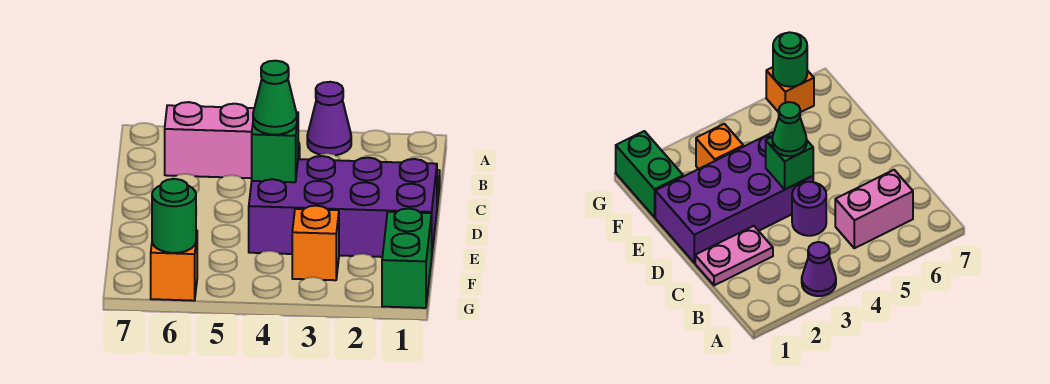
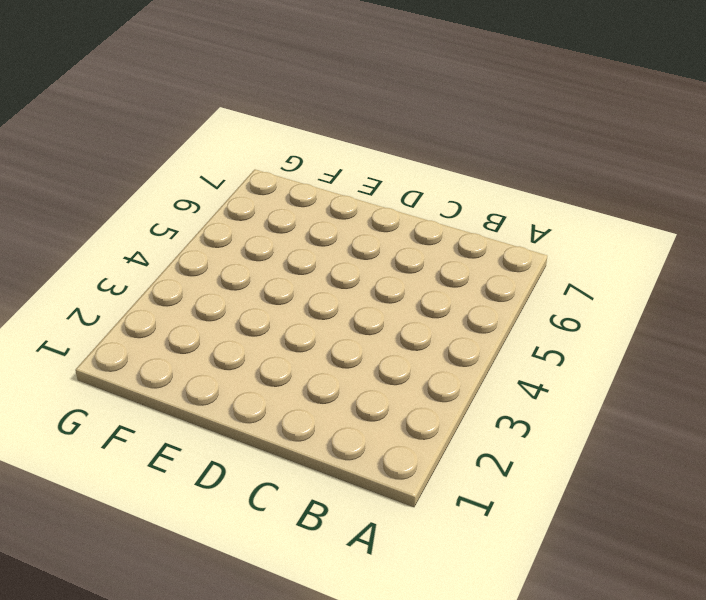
none -> purple 1x1 cone [307,82,351,155]
none -> pink 1x2 brick [165,102,254,178]

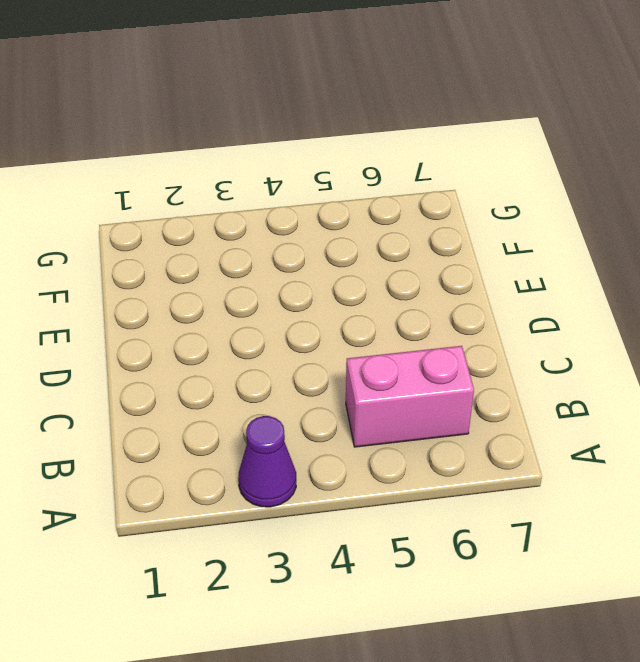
none -> pink 1x2 plate [695,226,773,285]
none -> purple 1x1 round brick [792,182,826,236]

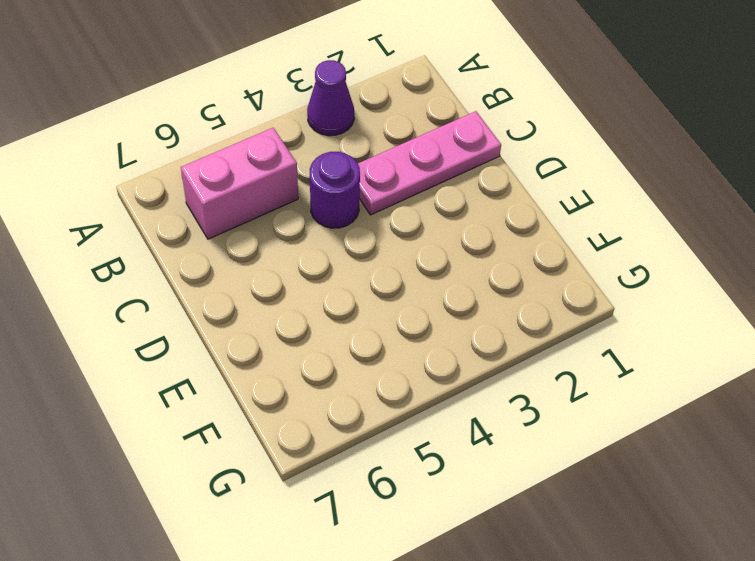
pink 1x3 plate [358,111,501,215] -> pink 1x2 plate [695,226,773,285]
none -> purple 2x4 brick [249,156,437,257]
none -> green 1x2 brick [382,209,432,308]

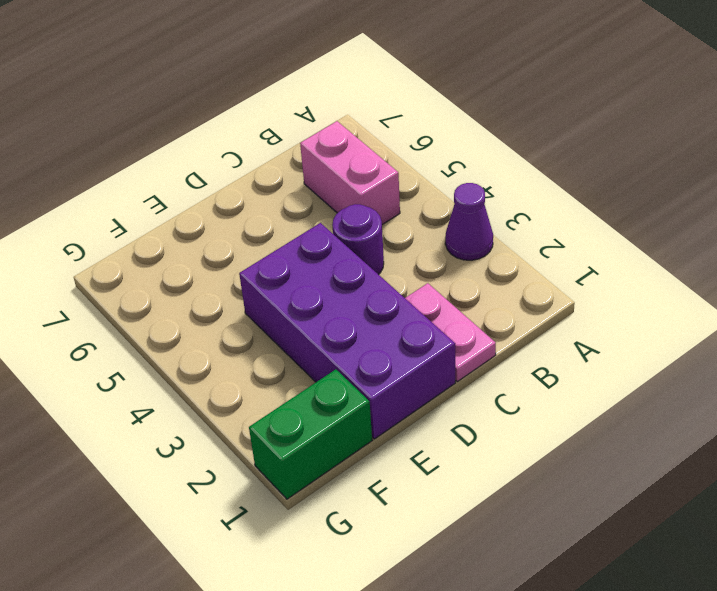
none -> orange 1x1 brick [292,206,339,280]
none -> orange 1x1 brick [151,230,197,301]

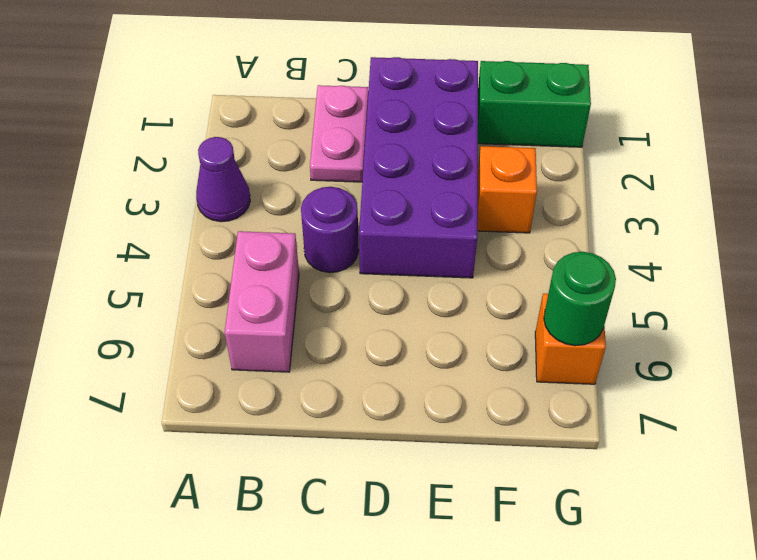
none -> green 1x1 brick [252,112,298,182]
none -> green 1x1 cone [253,61,297,135]

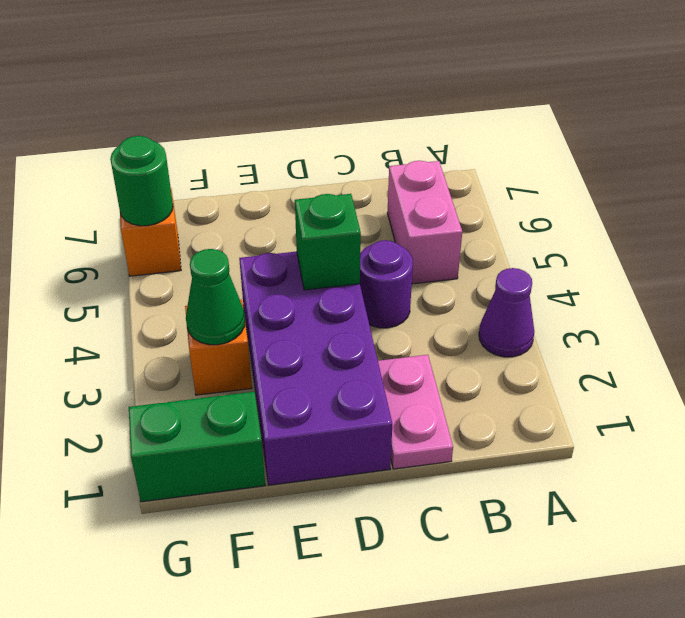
green 1x1 cone [186,249,245,345] -> green 1x1 cone moved to [253,61,297,135]

